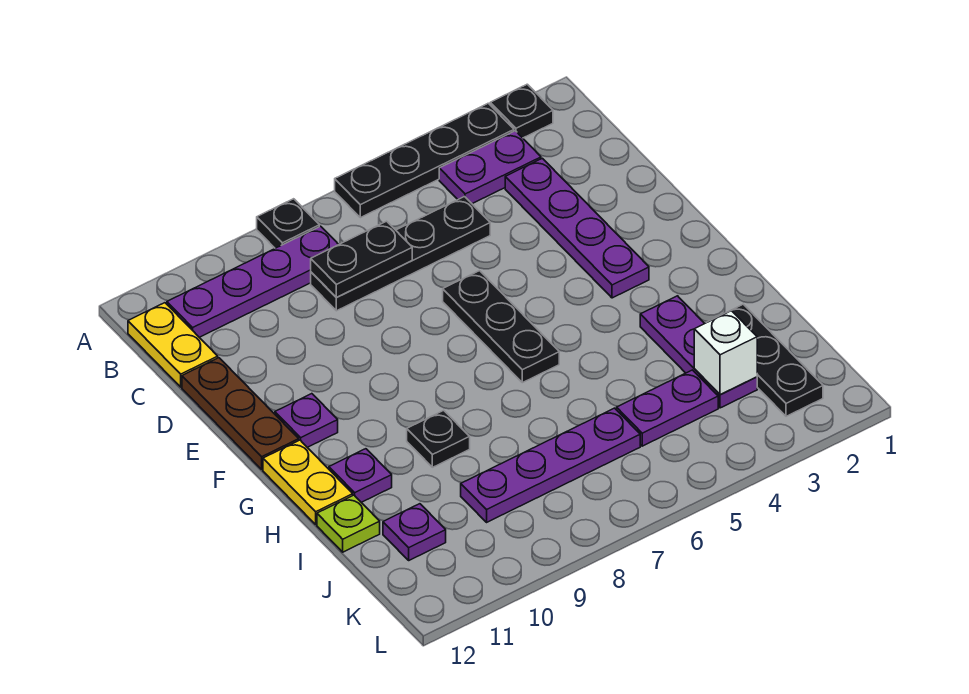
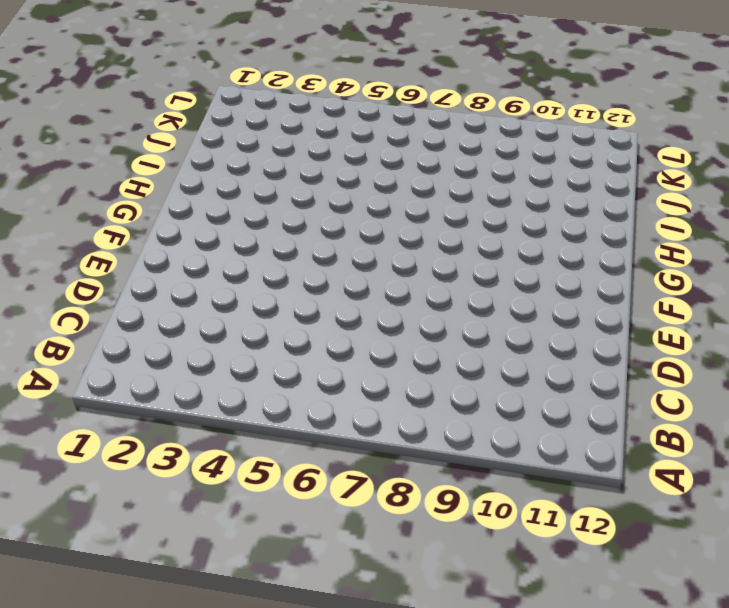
none -> black 1x1 plate [490,84,553,138]
none -> black 1x4 plate [335,103,514,218]
none -> black 1x1 plate [257,199,319,248]

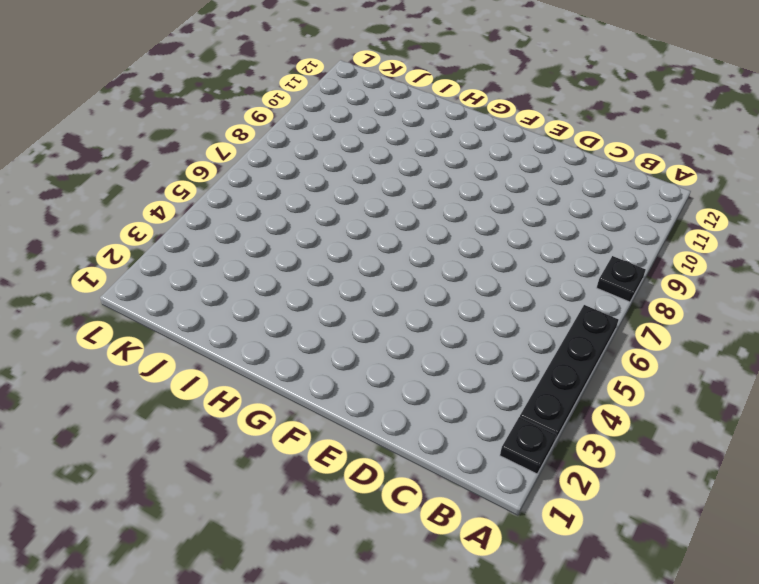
none -> purple 1x2 plate [439,131,541,204]
none -> purple 1x4 plate [167,226,339,337]
none -> yellow 1x2 plate [128,303,218,387]

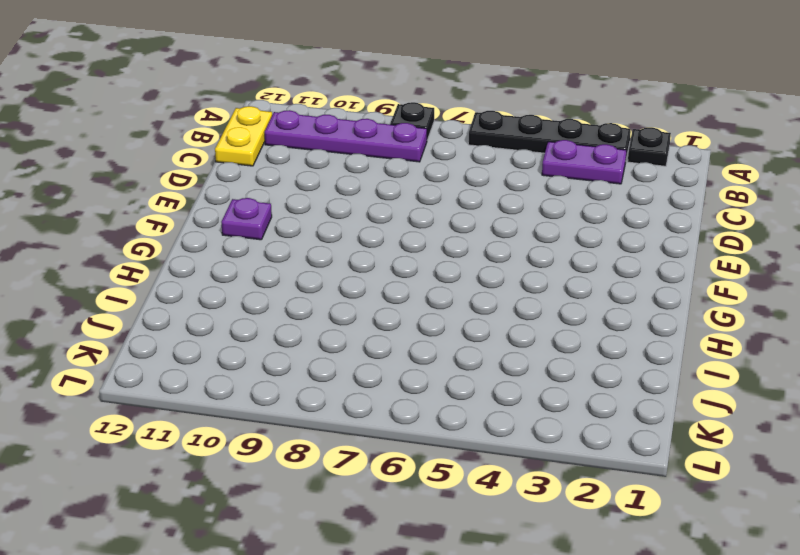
none -> purple 1x4 plate [505,158,649,298]
none -> black 1x4 plate [311,197,490,311]
none -> brown 1x3 plate [182,358,299,469]

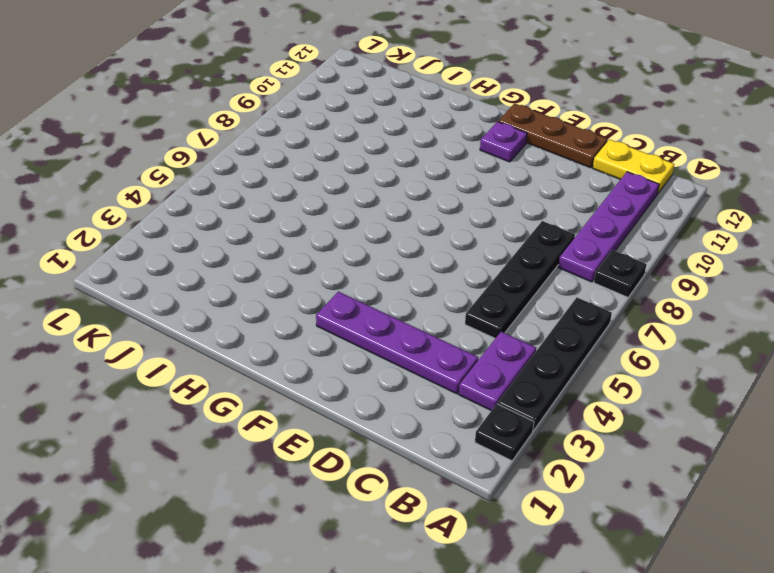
none -> black 1x3 plate [443,271,559,383]
none -> yellow 1x2 plate [263,440,353,524]
none -> purple 1x3 plate [640,296,757,408]

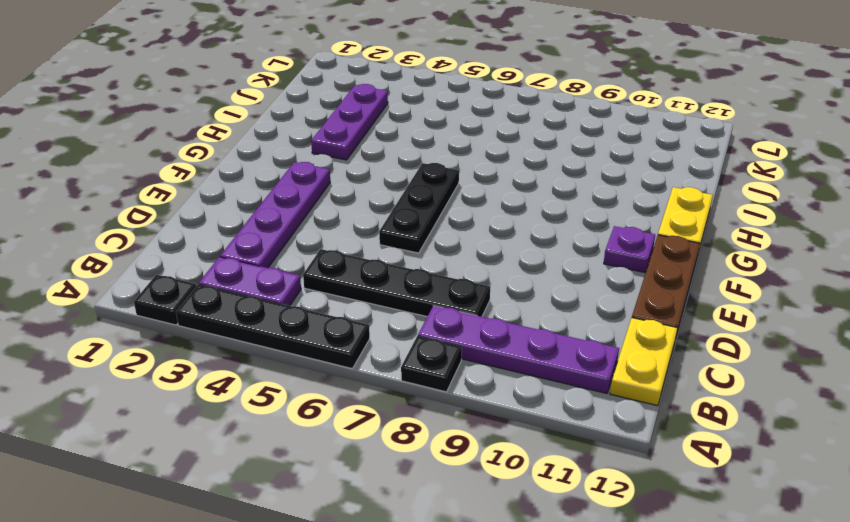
none -> black 1x1 plate [407,410,470,467]
none -> purple 1x1 plate [329,449,392,502]
none -> black 1x3 plate [708,304,823,416]

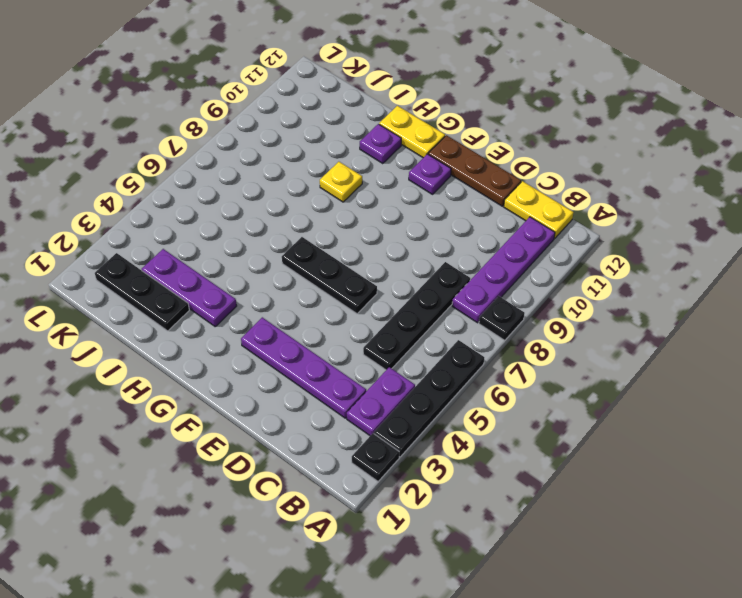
yellow 1x1 plate [320,162,362,202] -> black 1x1 plate [407,410,470,467]
none -> lime 1x1 plate [317,495,380,552]
none -> purple 1x2 plate [617,370,718,446]
none -> purple 1x4 plate [461,408,640,522]

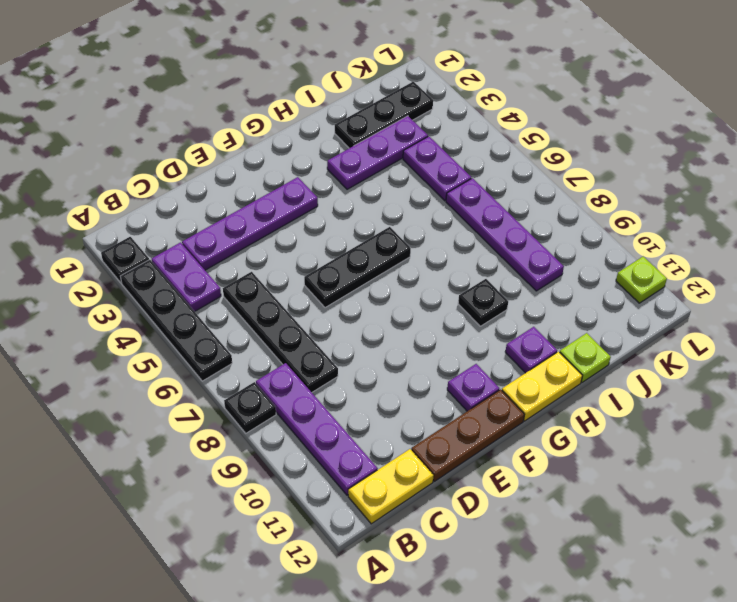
lime 1x1 plate [616,257,667,303] -> none
none -> purple 1x1 plate [383,504,446,560]
none -> black 1x2 plate [311,221,412,298]
none -> white 1x1 brick [694,311,757,395]

